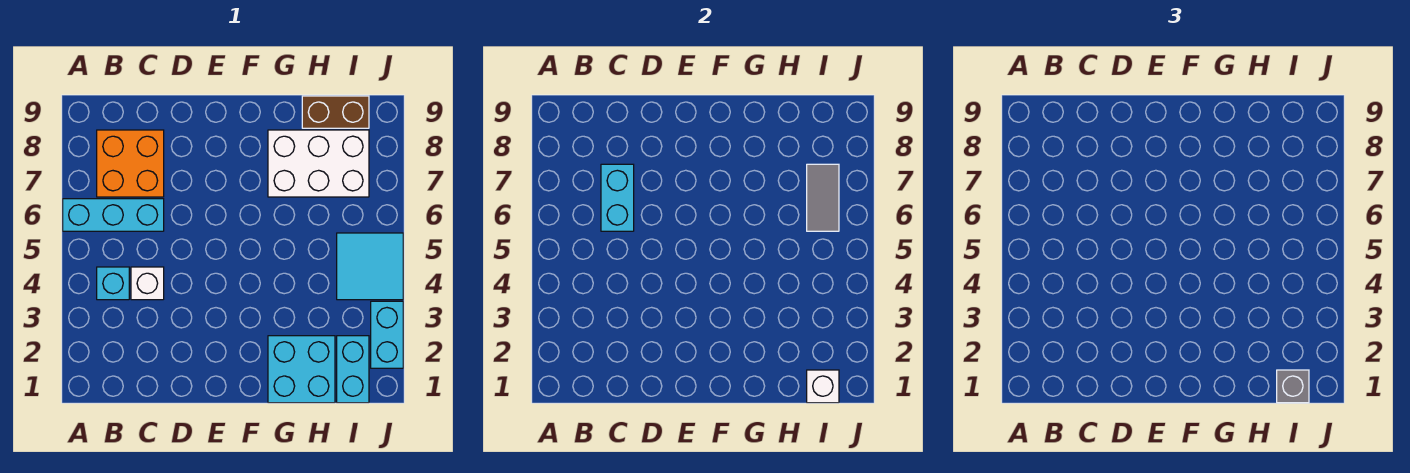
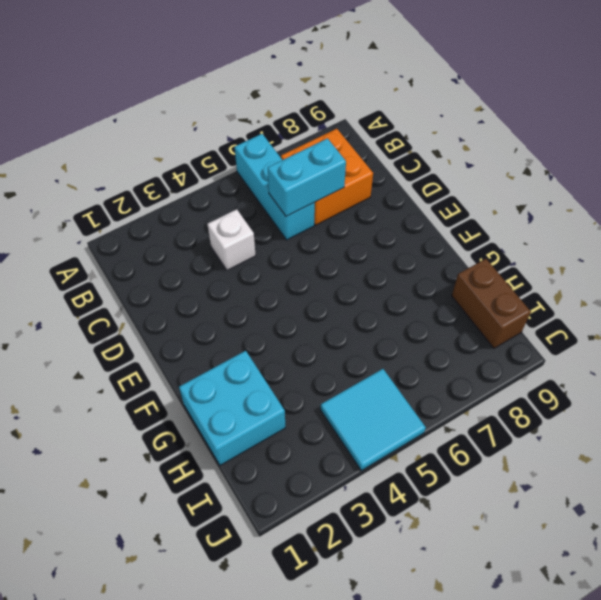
none -> cyan 1x1 brick [97,267,129,300]
none -> white 2x3 brick [268,130,369,197]
none -> cyan 1x2 brick [337,336,369,403]

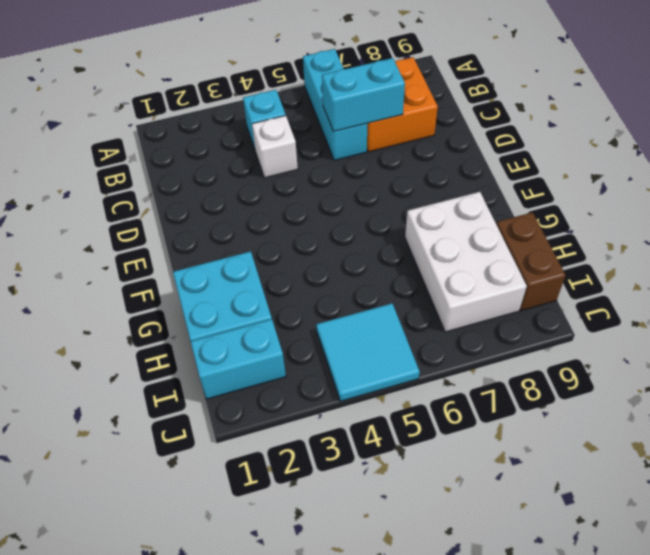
none -> cyan 1x2 brick [371,301,403,368]
none -> white 1x1 brick [807,370,839,403]
none -> grey 1x2 tile [807,164,839,231]

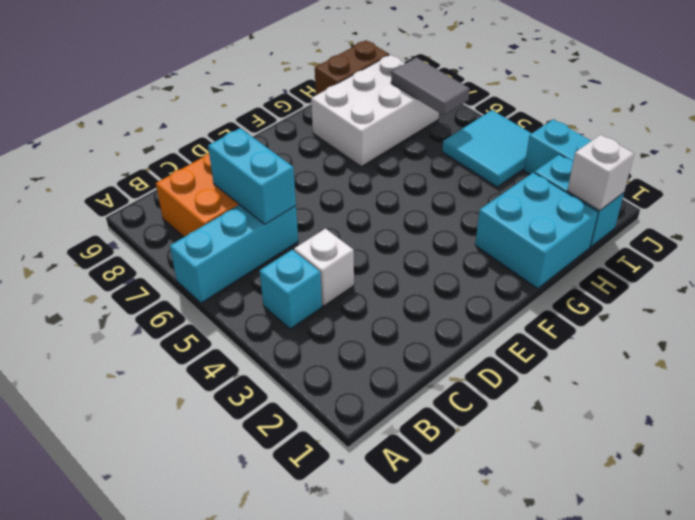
none -> grey 1x1 brick [1277,370,1309,403]

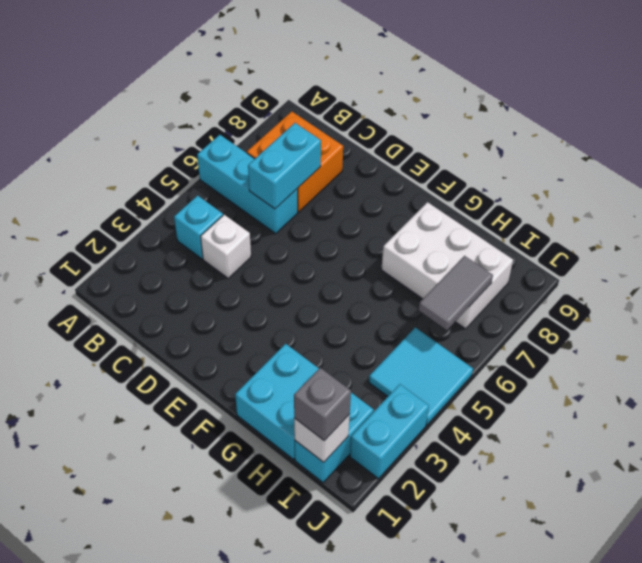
none -> brown 1x2 brick [302,96,369,128]

